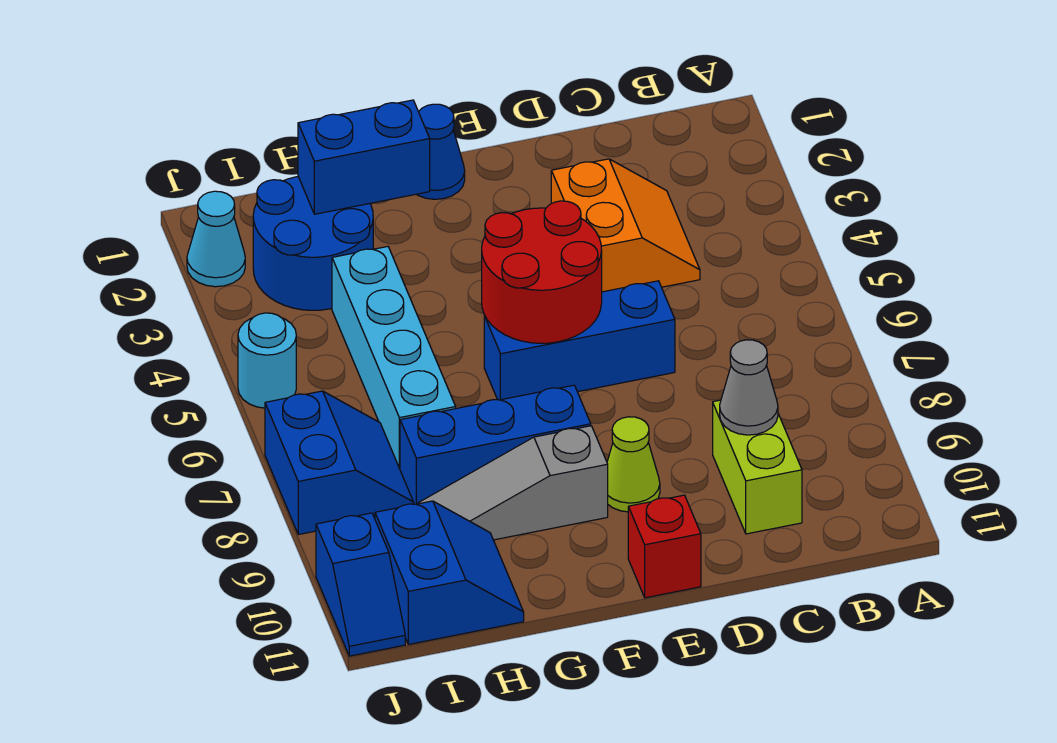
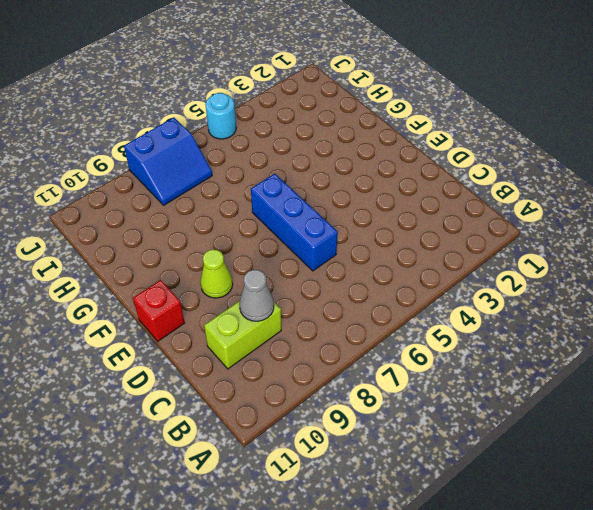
none -> orange 2x2 slope [551,159,700,292]
none -> blue 1x1 cone [417,104,465,199]
none -> blue 1x3 brick [400,385,591,504]

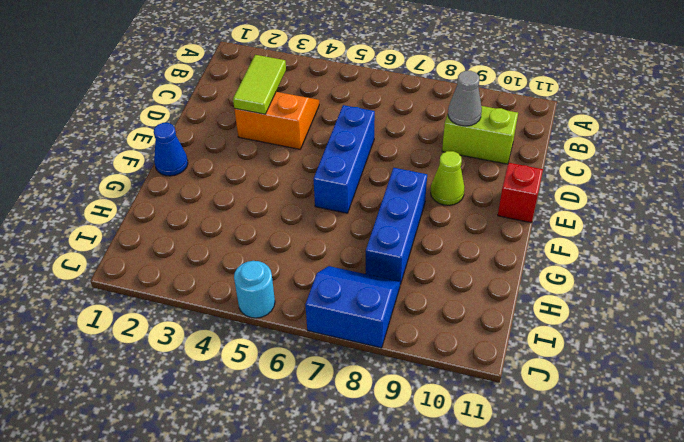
lime 1x2 tile [233,55,286,114] -> none
none -> grey 1x3 slope [417,426,608,540]
none -> blue 2x2 round brick [253,177,373,310]
none -> cyan 1x4 brick [332,247,456,469]

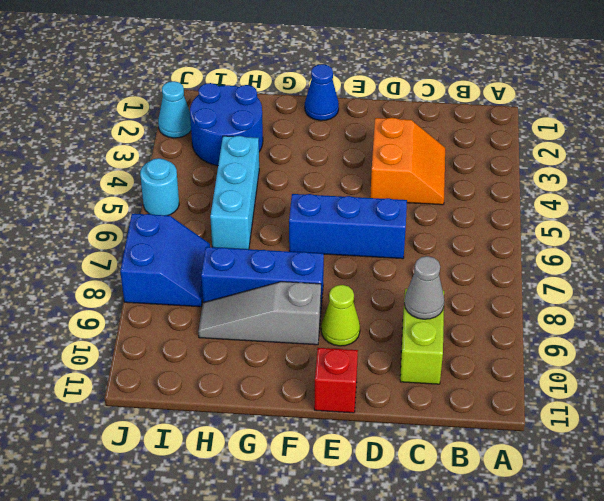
cyan 1x3 brick [210,136,259,249] -> cyan 1x4 brick [332,247,456,469]
none -> blue 2x2 slope [375,501,524,644]
none -> blue 1x2 slope [316,513,405,656]
none -> red 2x2 round brick [482,201,602,343]

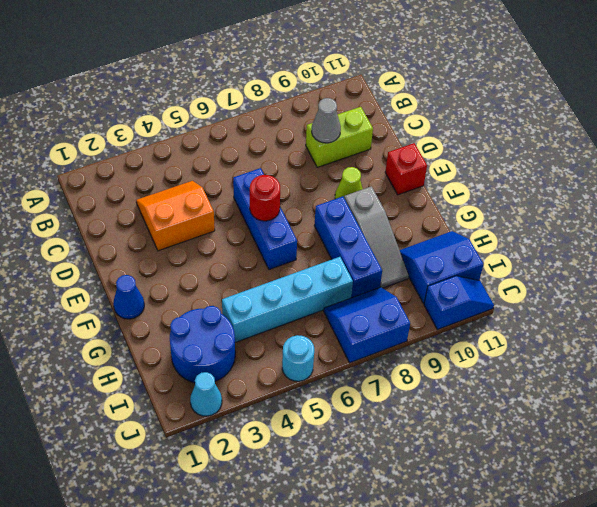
red 1x1 round brick [250,175,280,221] -> red 2x2 round brick [482,201,602,343]
none -> blue 1x2 brick [298,100,430,214]

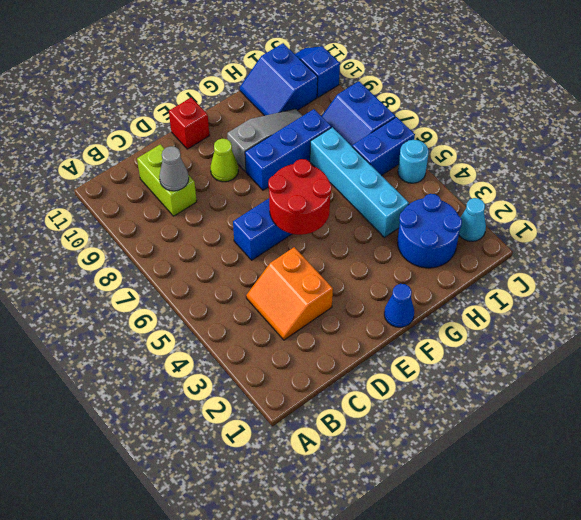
blue 1x2 brick [352,117,415,176] -> blue 1x2 brick moved to [298,100,430,214]

